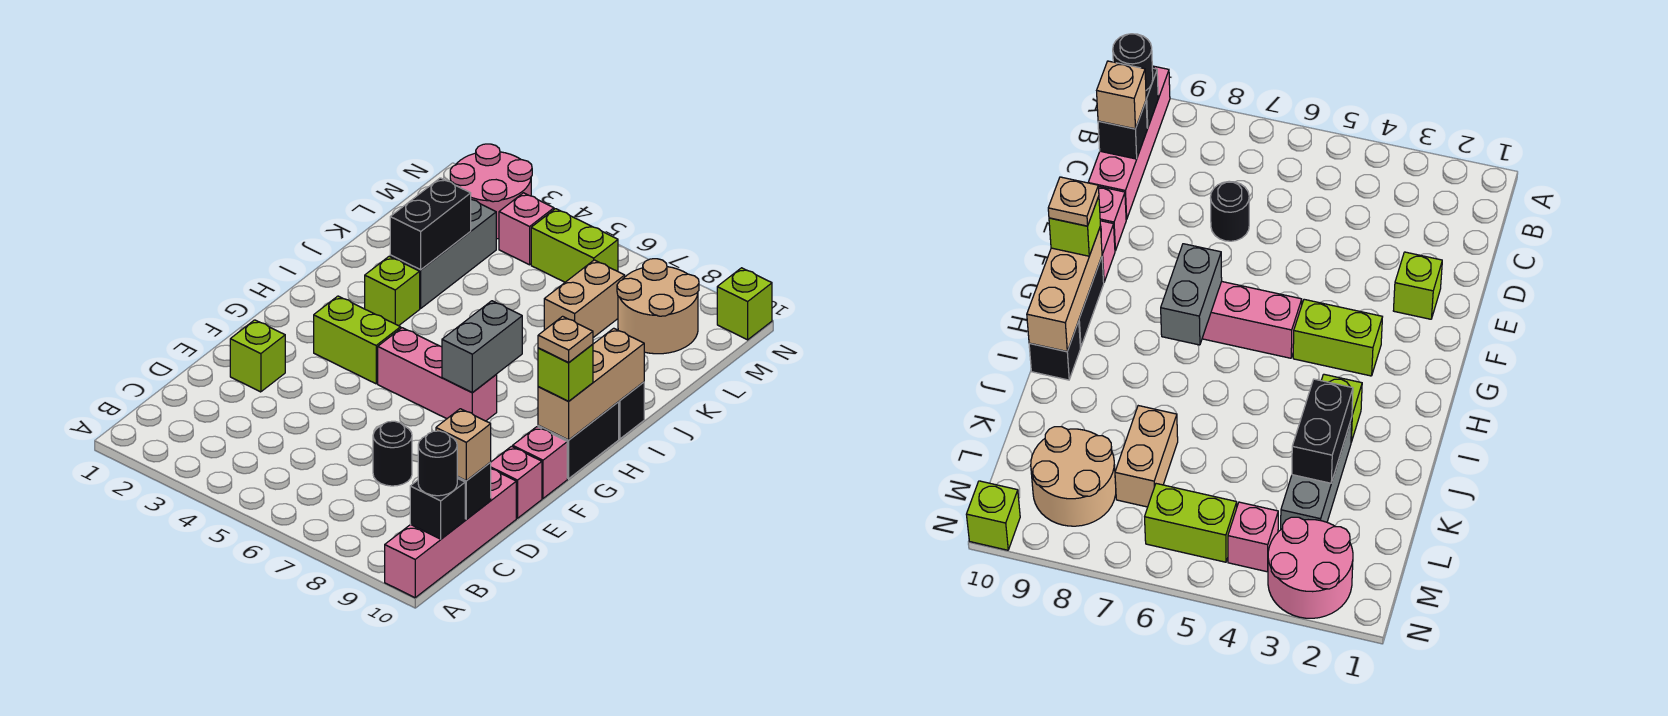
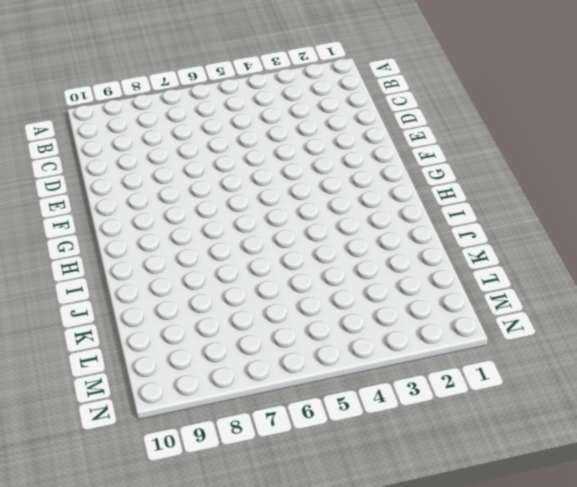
none -> pink 1x4 brick [385,469,516,598]
none -> black 1x1 round brick [373,421,412,486]
none -> lime 1x1 brick [230,320,285,392]

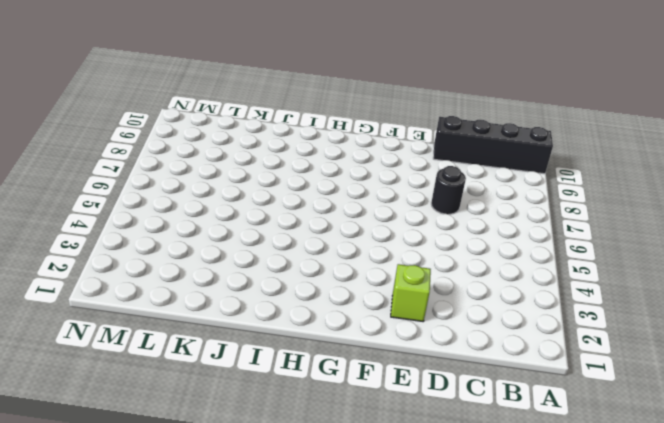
black 1x4 brick [433,116,553,174] -> pink 1x4 brick [385,469,516,598]
none -> pink 1x1 brick [491,446,542,518]
none -> pink 1x1 brick [513,427,567,498]
none -> lime 1x2 brick [314,296,401,384]

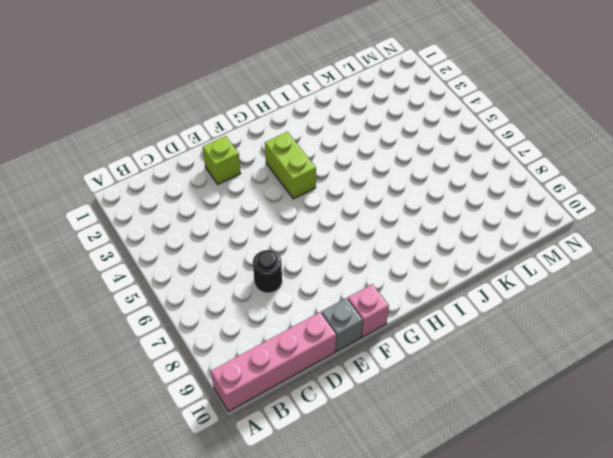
grey 1x1 brick [321,298,363,351] -> pink 1x1 brick [491,446,542,518]
none -> pink 1x3 brick [378,328,497,421]
none -> black 1x2 brick [538,402,619,479]
none -> lime 1x1 brick [365,256,420,326]

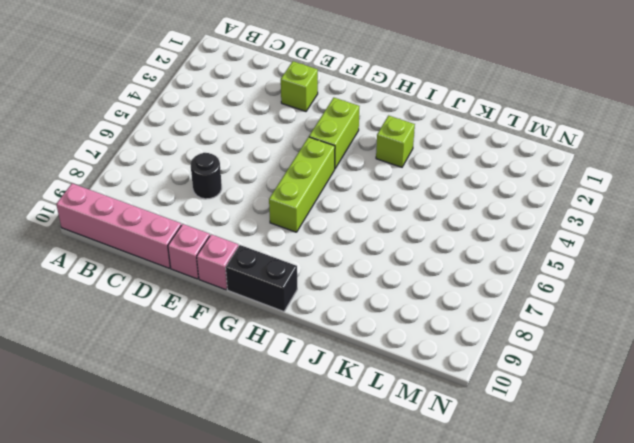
lime 1x3 brick [269,137,335,232] -> pink 1x3 brick [378,328,497,421]
none -> black 1x1 brick [619,382,644,439]
none -> grey 1x3 brick [390,200,496,308]
none -> tan 1x2 brick [544,260,625,338]

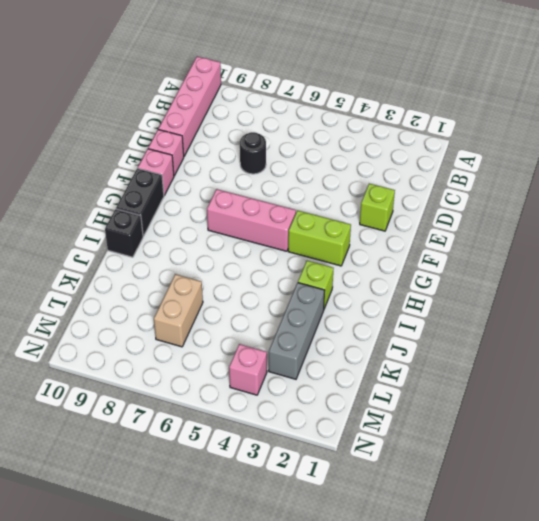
none -> tan 2x2 round brick [617,259,699,354]
none -> pink 2x2 round brick [450,144,532,239]
none -> lime 1x2 brick [531,209,618,282]

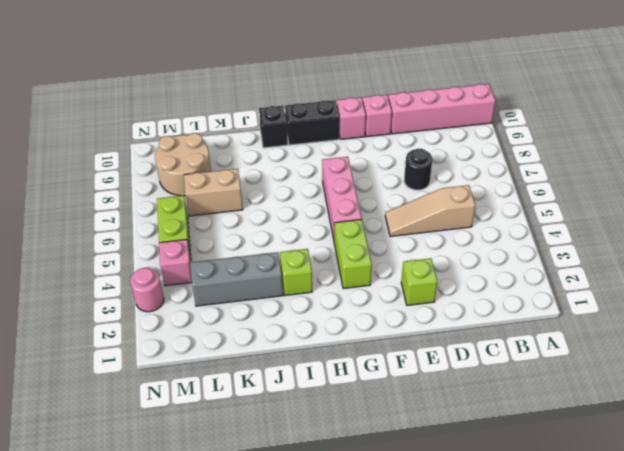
tan 1x3 slope [385,185,475,237] -> none
pink 1x1 round brick [130,268,164,312] -> pink 2x2 round brick [450,144,532,239]
none -> lime 1x1 brick [717,268,772,340]
none -> black 1x1 brick [410,478,465,539]
none -> black 1x1 brick [457,462,491,519]

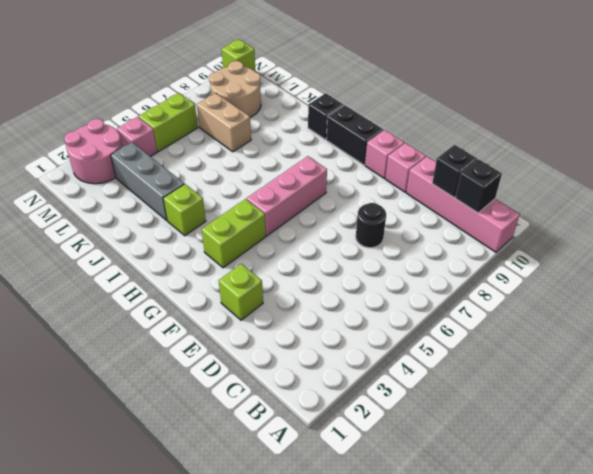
none -> grey 1x2 brick [442,301,522,393]
none -> tan 1x3 brick [538,328,644,440]
none -> black 1x2 brick [390,178,471,270]

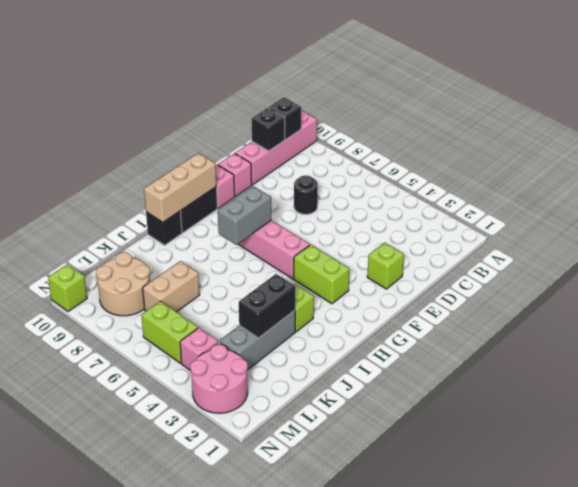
none -> black 1x1 round brick [418,431,457,496]
none -> tan 1x1 brick [436,409,491,481]
none -> lime 1x1 brick [538,344,593,401]

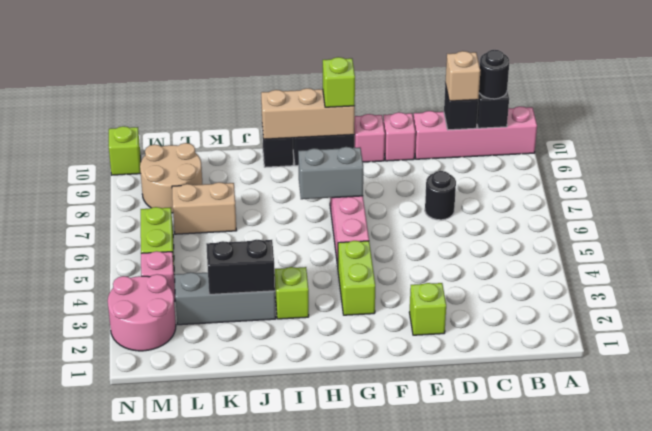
none -> tan 1x1 plate [538,316,593,362]

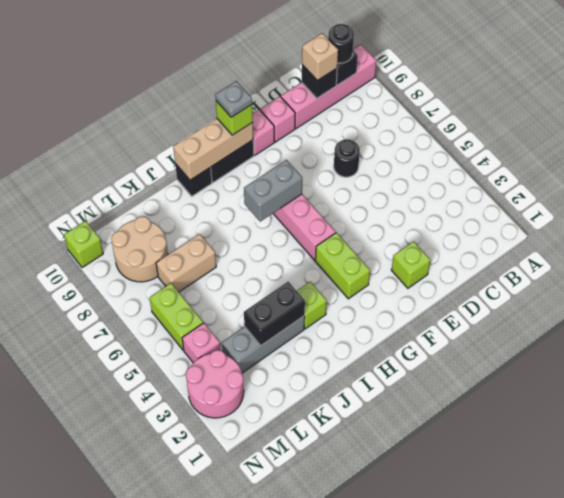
grey 1x1 plate [215,81,252,117] -> tan 1x1 plate [538,316,593,362]

